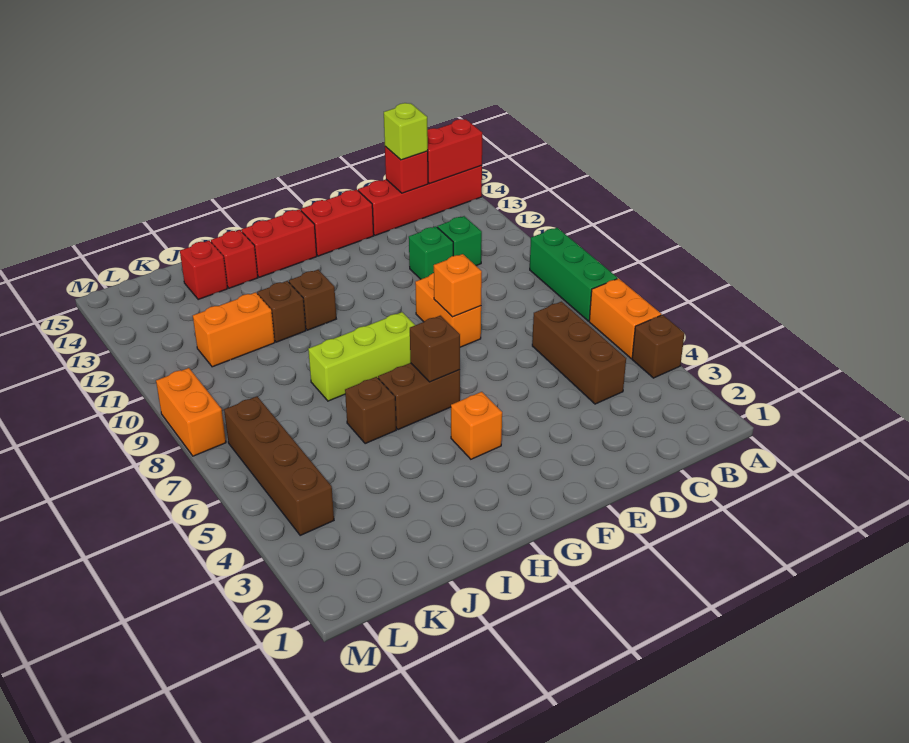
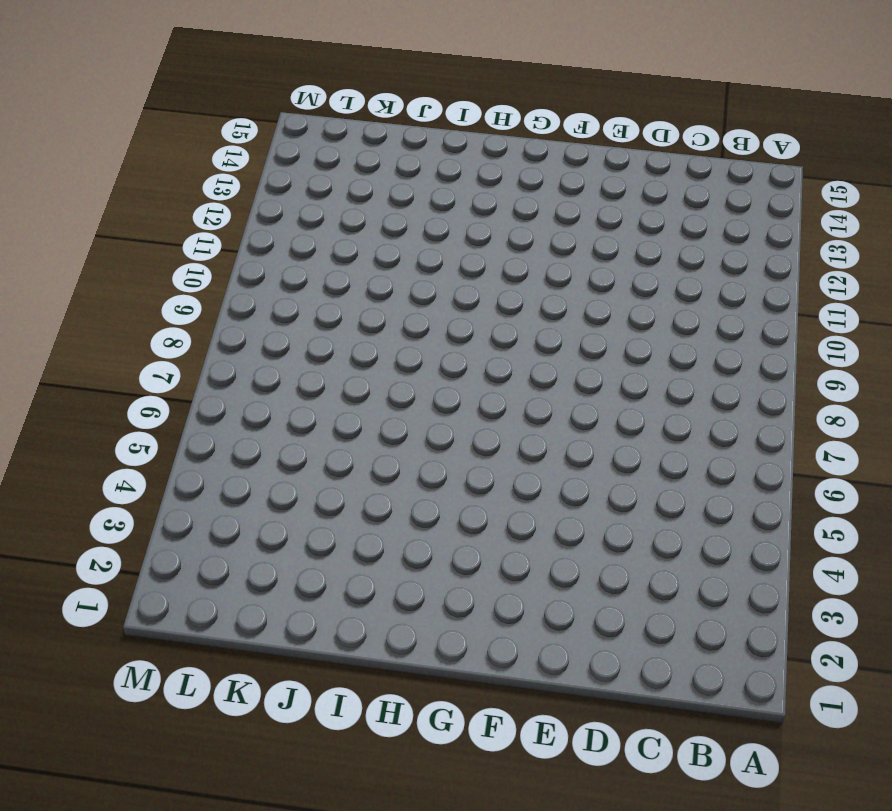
none -> brown 1x1 brick [632,315,685,378]
none -> orange 1x2 brick [589,278,661,359]
none -> green 1x3 brick [530,228,617,321]

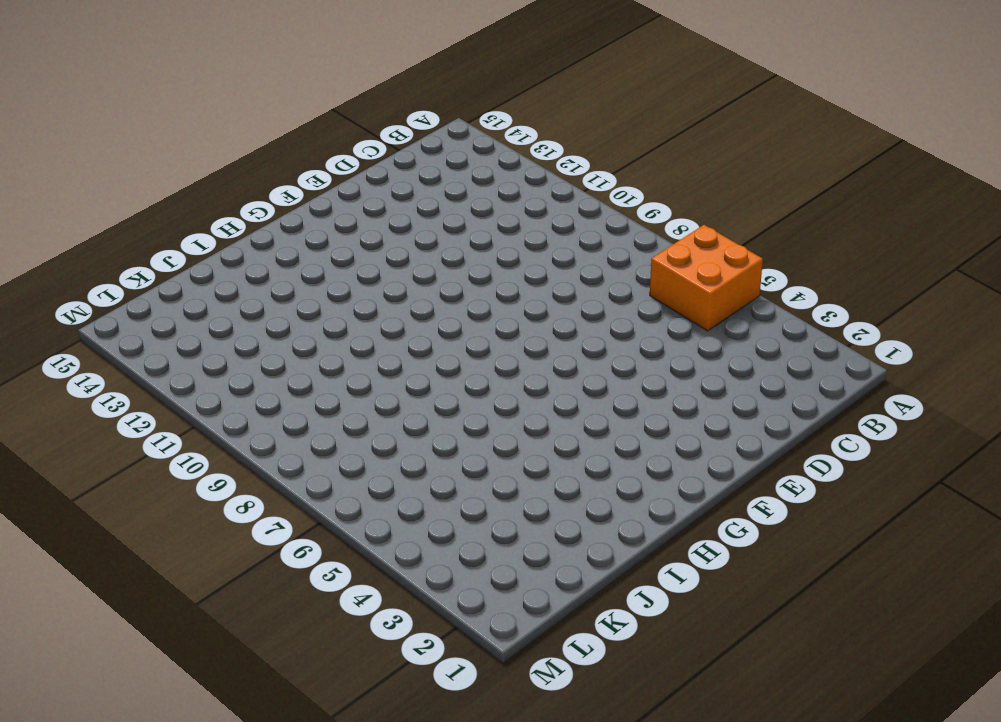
orange 2x2 brick [650,225,763,331] -> orange 1x2 brick [589,278,661,359]
none -> brown 1x1 brick [632,315,685,378]
none -> green 1x3 brick [530,228,617,321]
none -> red 1x4 brick [358,165,482,235]

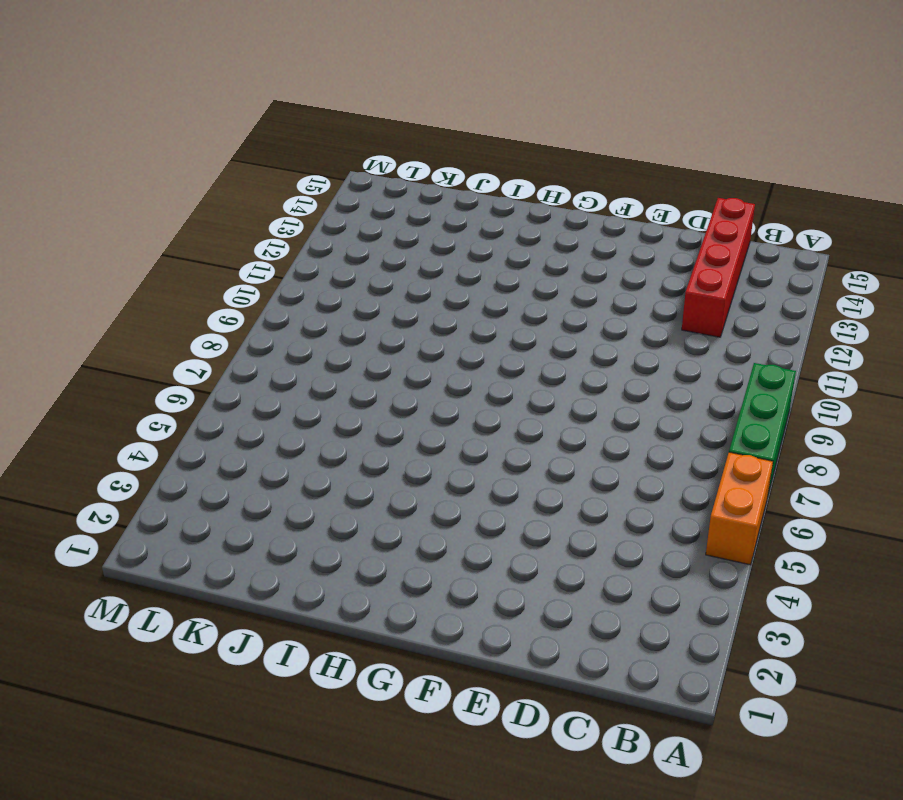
red 1x4 brick [682,198,755,337] -> red 1x4 brick turned to [358,165,482,235]
none -> brown 1x1 brick [632,315,685,378]
none -> brown 1x3 brick [532,302,626,404]
none -> green 1x1 brick [437,216,482,266]

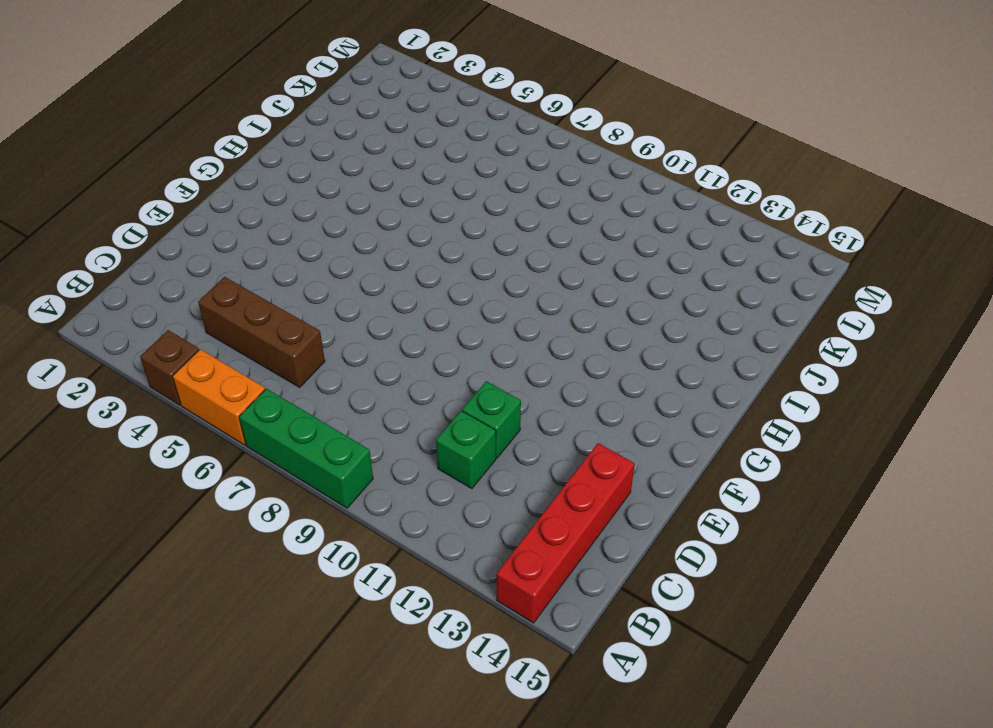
none -> orange 1x2 brick [415,273,481,347]
none -> red 1x2 brick [301,190,374,256]
none -> orange 1x1 brick [451,392,502,459]

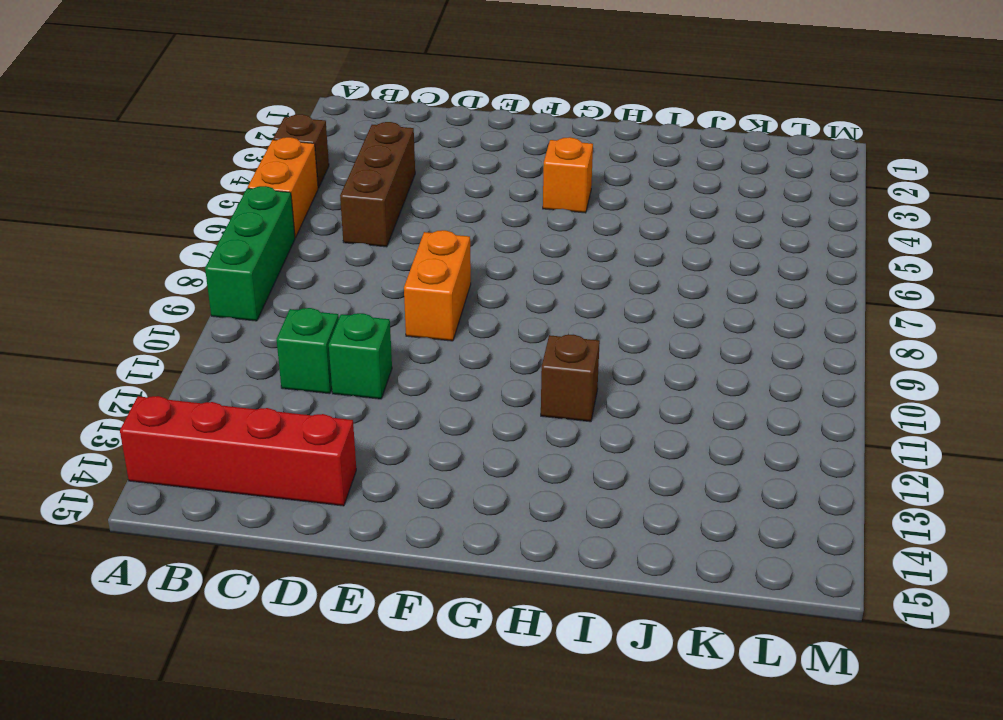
none -> red 1x2 brick [301,190,374,256]
none -> brown 1x2 brick [378,363,460,430]
none -> lime 1x3 brick [308,312,415,401]

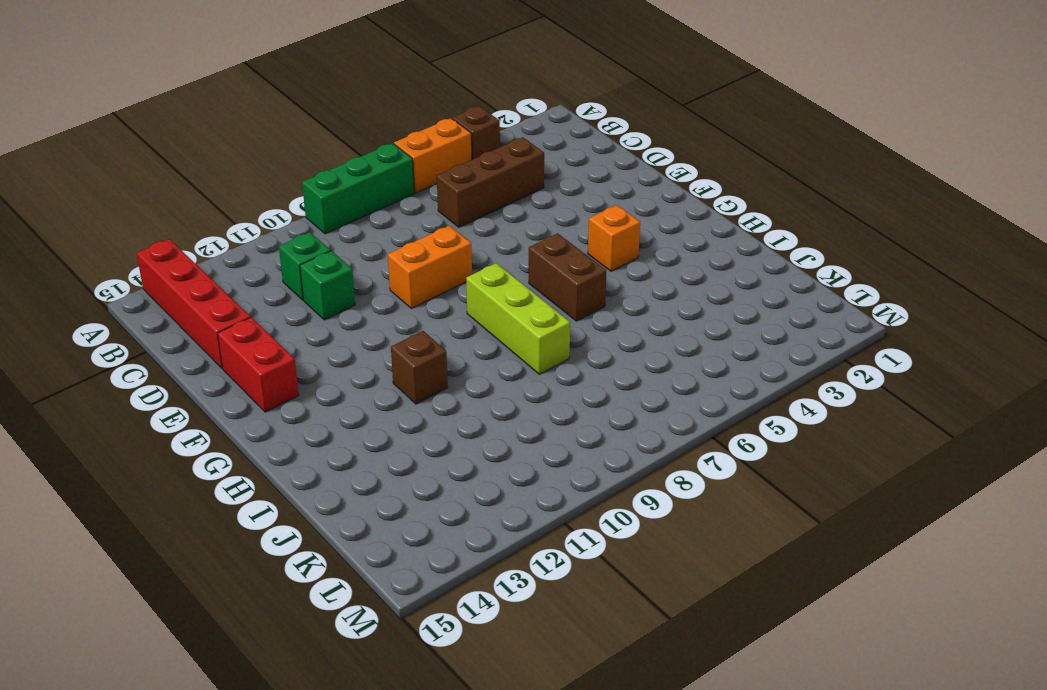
none -> red 1x2 brick [241,209,317,277]
none -> brown 1x1 brick [345,377,396,444]
none -> brown 1x1 brick [257,281,306,342]

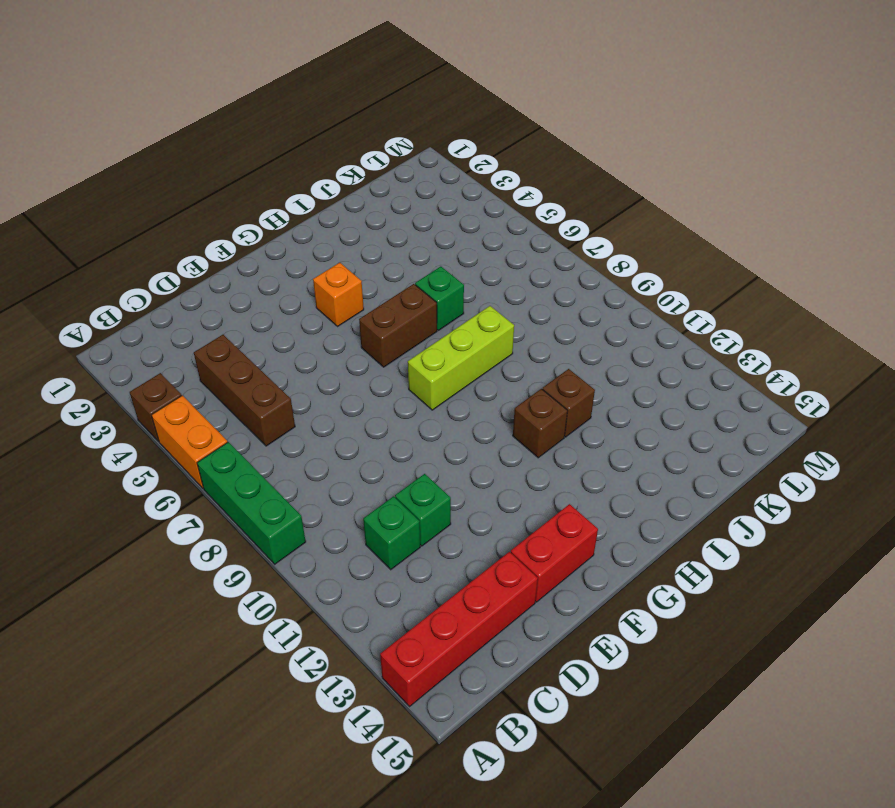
green 1x1 brick [415,267,464,330] -> brown 1x1 brick [345,377,396,444]
none -> orange 1x2 brick [415,273,481,347]
none -> red 1x2 brick [241,209,317,277]
none -> red 1x1 brick [211,230,258,288]

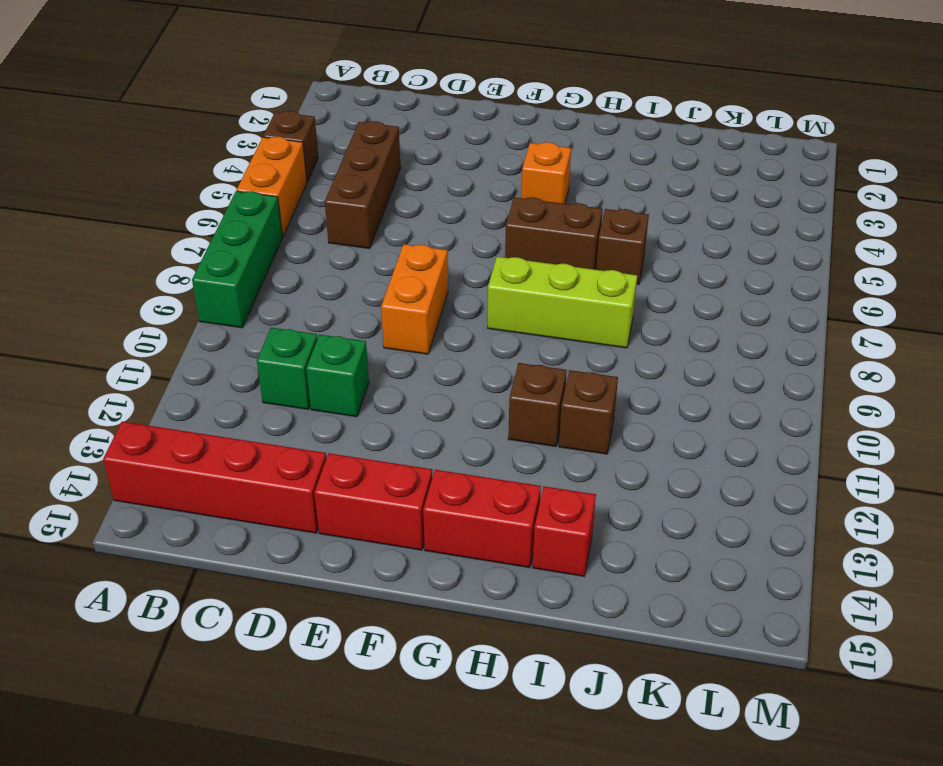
none -> orange 1x2 brick [193,292,275,367]
none -> red 1x1 brick [180,241,228,299]
none -> brown 1x4 brick [224,396,334,535]

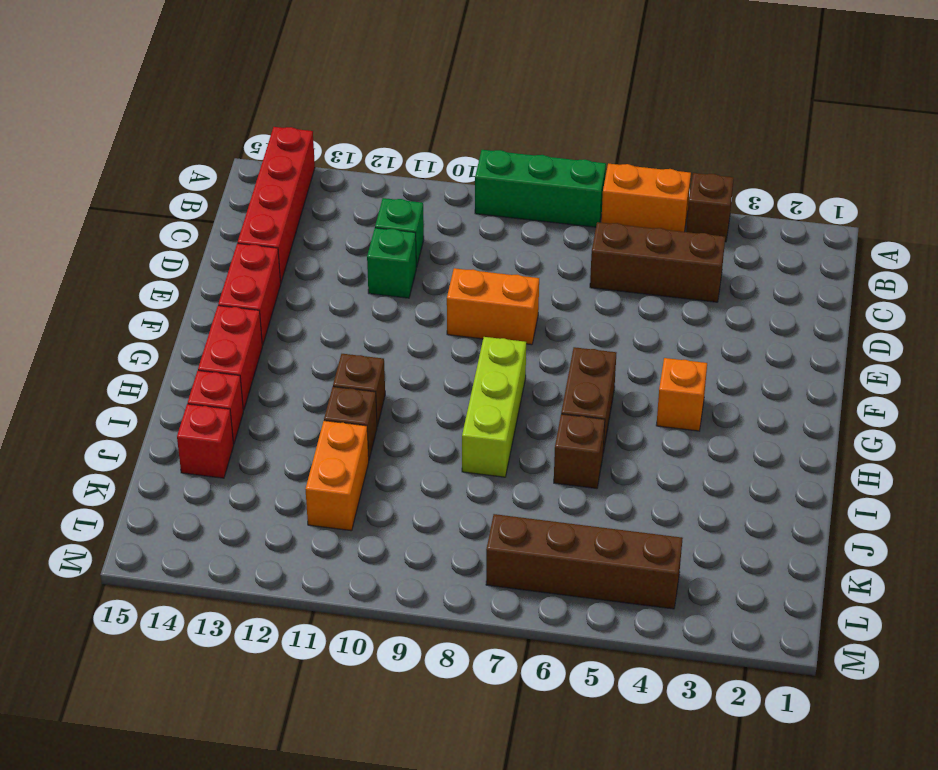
none -> orange 1x2 brick [156,368,226,456]
none -> red 1x2 brick [427,119,482,184]
none -> red 1x1 brick [385,147,428,193]

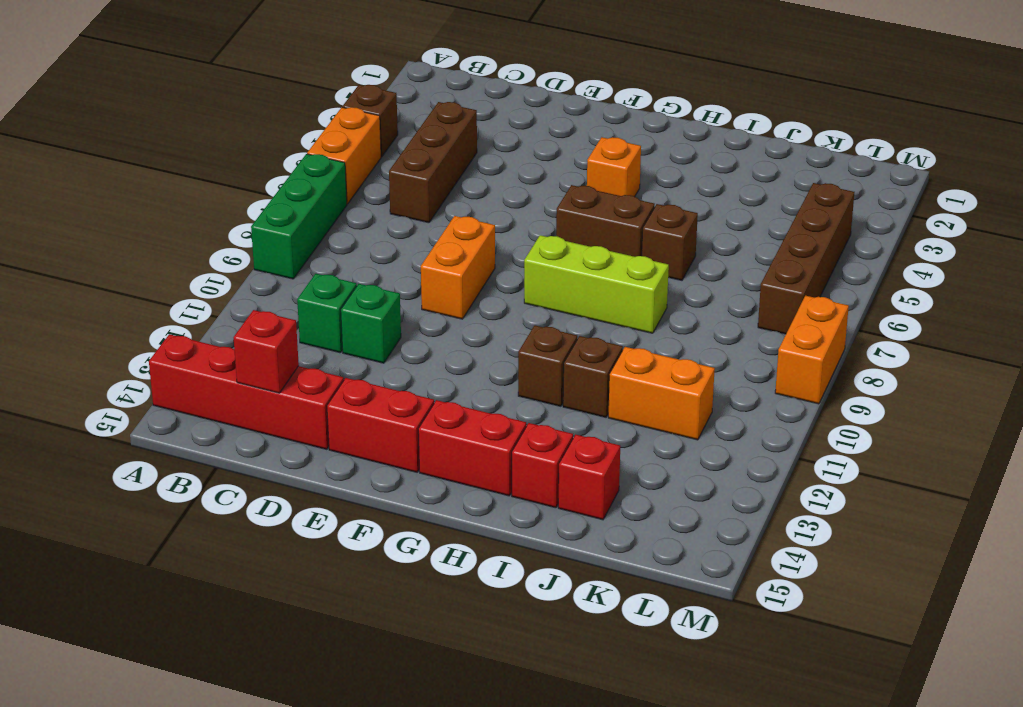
none -> red 1x2 brick [427,119,482,184]
none -> orange 1x1 brick [434,254,482,317]
none -> brown 1x1 brick [410,316,460,382]

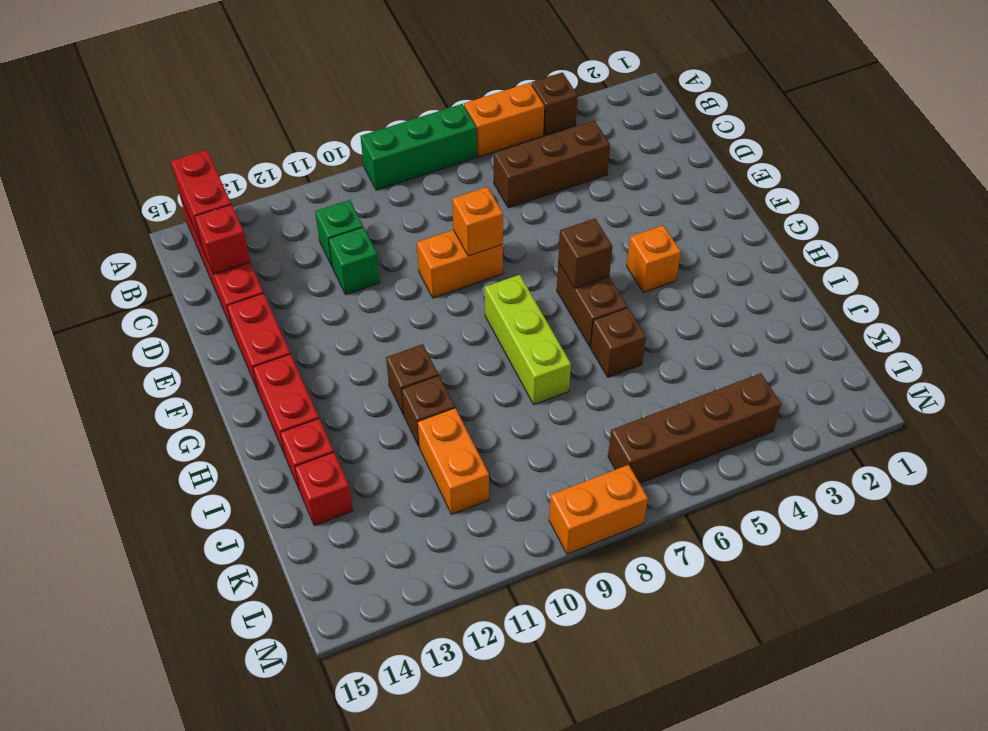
none -> lime 1x1 brick [384,103,428,160]

